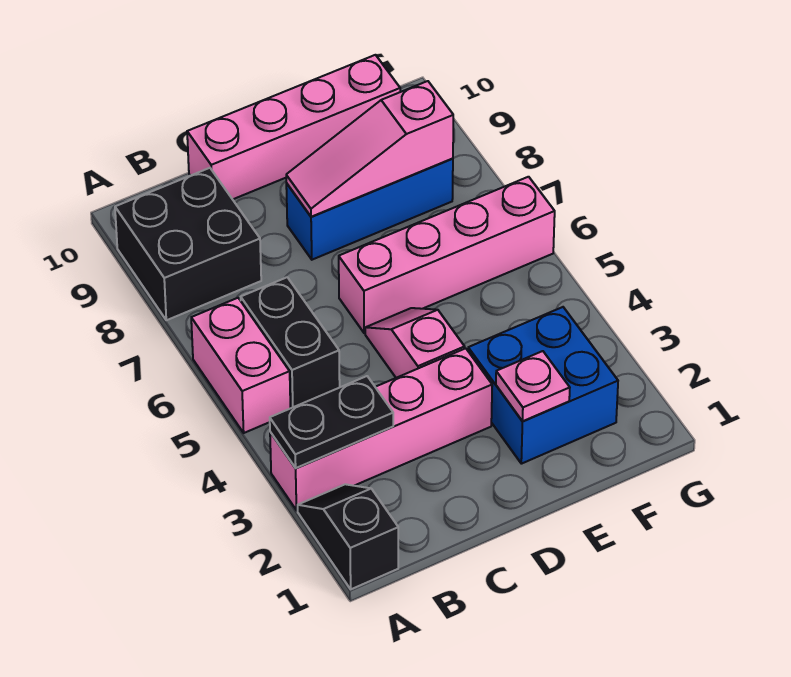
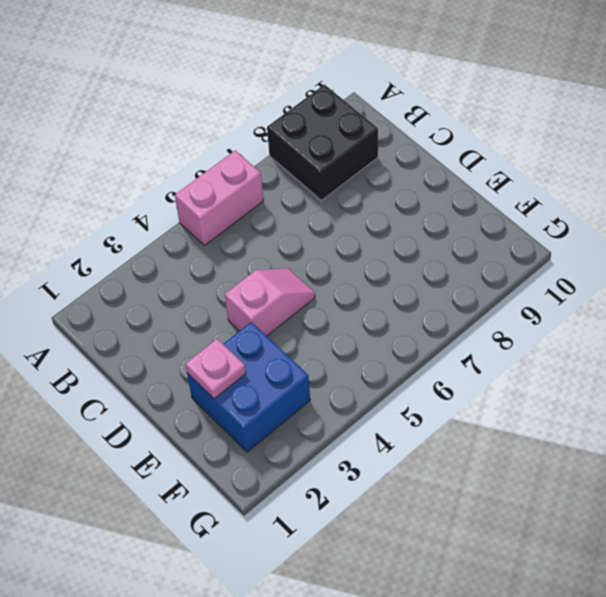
none -> black 1x2 slope [298,484,398,589]
none -> pink 1x4 brick [270,348,492,510]
none -> black 1x2 brick [241,277,340,408]

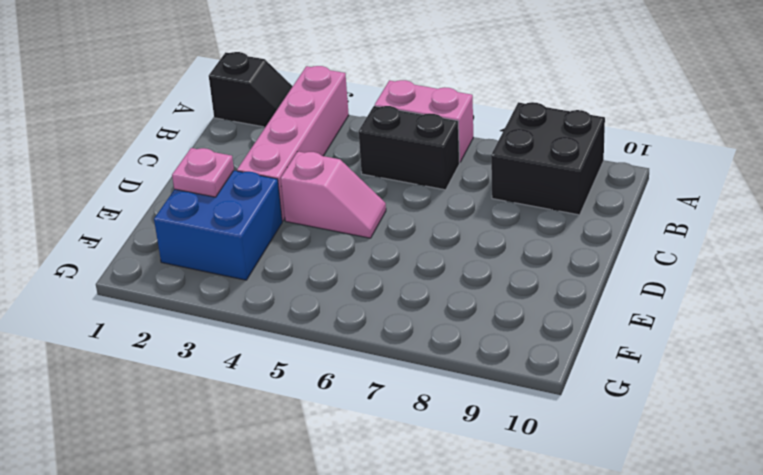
none -> pink 1x4 brick [187,55,400,199]
none -> pink 1x4 brick [339,177,555,333]
none -> blue 1x3 brick [286,159,453,260]

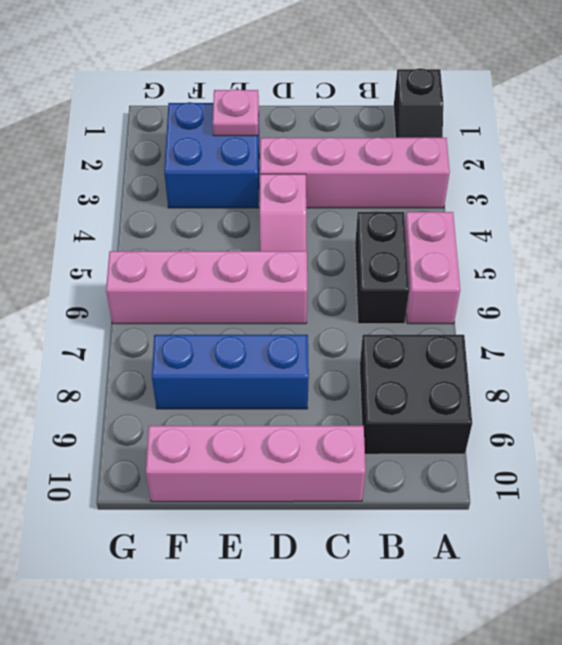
none -> black 1x2 plate [270,376,393,468]
none -> pink 1x3 slope [286,81,453,217]

